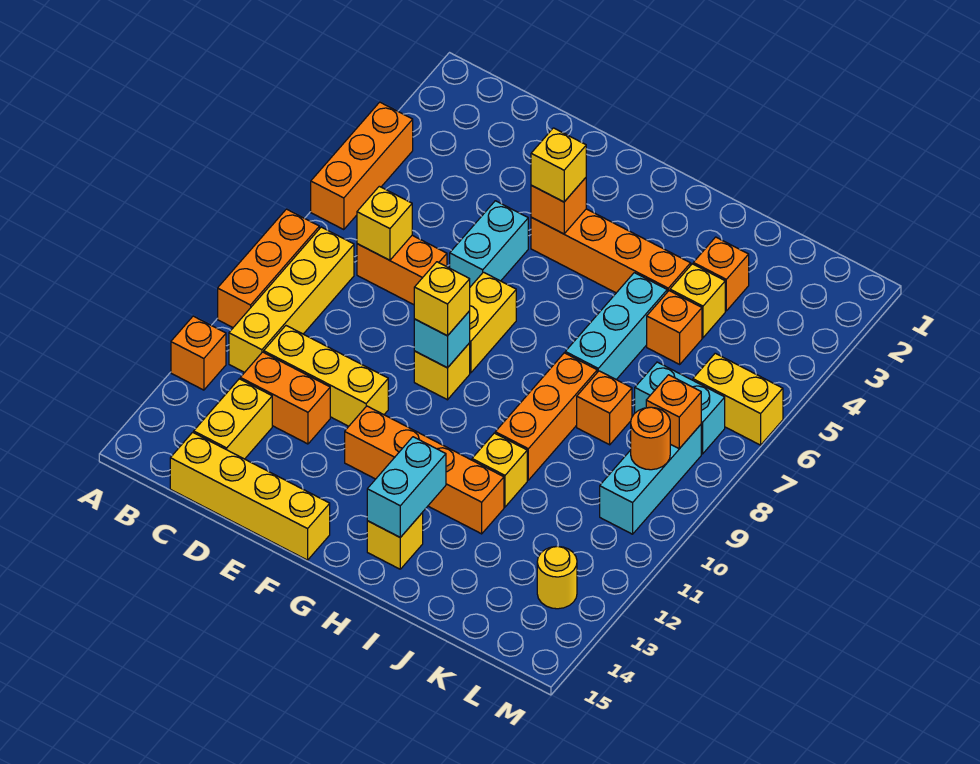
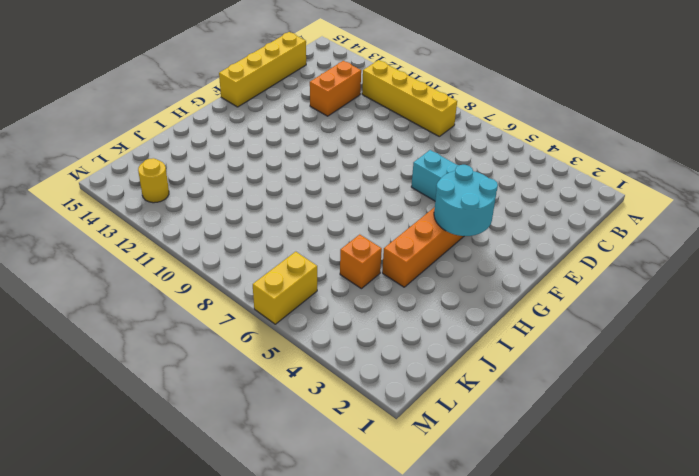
cyan 2x2 round brick [434,165,498,236] -> orange 1x1 brick [531,178,586,234]
none -> orange 1x3 brick [311,102,413,230]
none -> orange 1x3 brick [218,209,319,327]
none -> orange 1x1 brick [171,316,226,390]
none -> orange 1x2 brick [357,235,447,305]

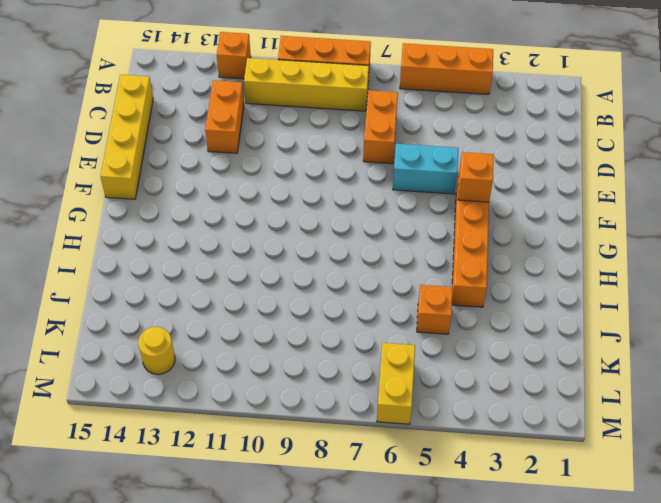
none -> yellow 1x3 brick [264,326,388,426]
none -> yellow 1x2 brick [194,379,272,459]
none -> yellow 1x2 brick [470,272,516,373]
none -> yellow 1x1 brick [414,343,470,400]

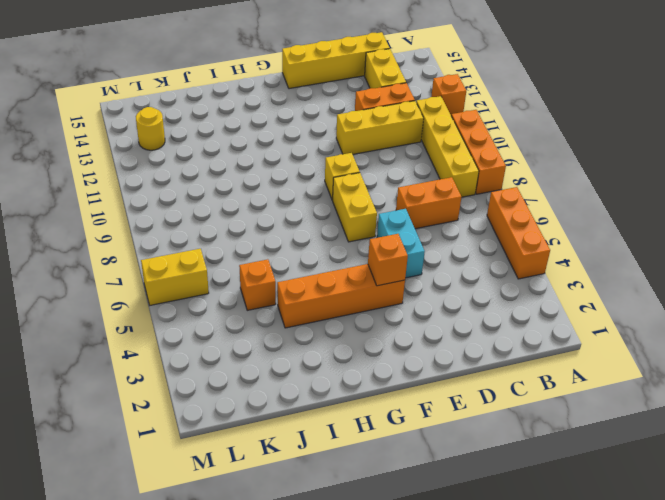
none -> orange 1x4 brick [345,406,504,534]
none -> yellow 1x1 brick [367,513,423,569]
none -> cyan 1x3 brick [565,273,667,380]
none -> orange 1x3 brick [495,353,597,480]

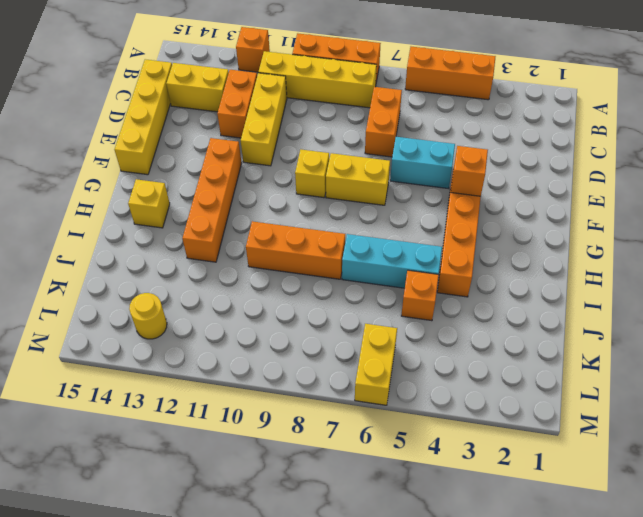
none -> yellow 1x1 brick [472,433,527,507]
none -> orange 1x1 brick [693,237,749,311]
none -> yellow 1x1 brick [670,264,725,338]
none -> orange 1x1 brick [577,371,632,445]

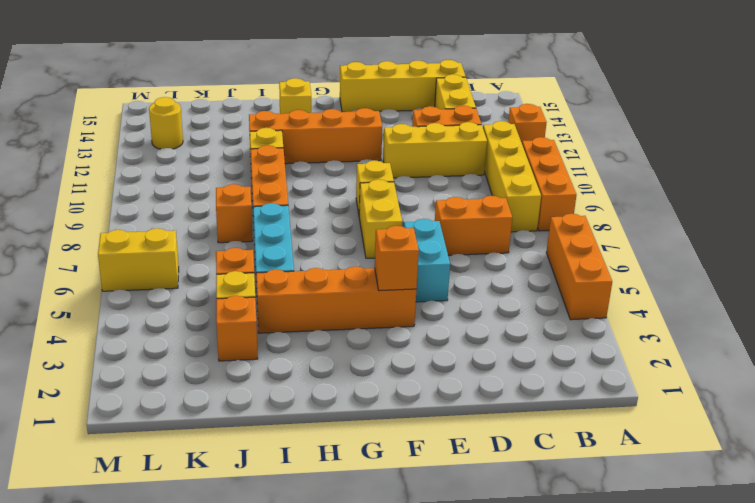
none -> cyan 1x2 brick [635,362,725,454]
none -> cyan 1x3 brick [600,425,701,534]
none -> yellow 1x1 brick [357,186,412,260]
none -> cyan 1x1 brick [414,311,470,368]

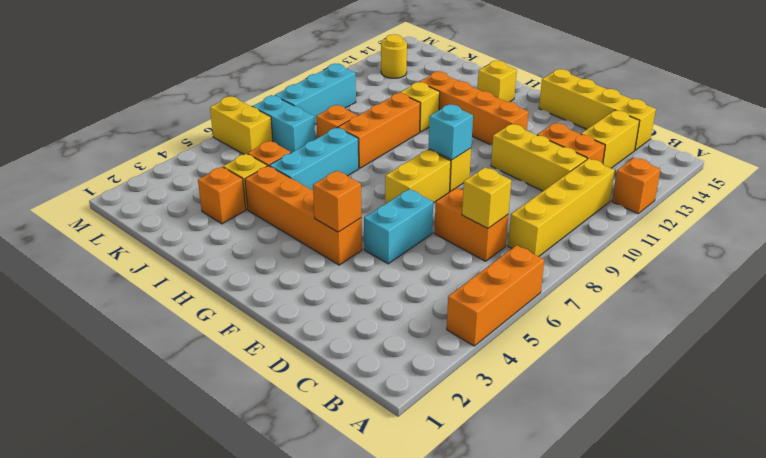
none -> orange 1x3 brick [218,209,319,327]
none -> cyan 1x2 brick [367,437,446,537]
none -> orange 1x1 brick [646,375,701,449]
none -> orange 1x1 round brick [631,407,670,470]

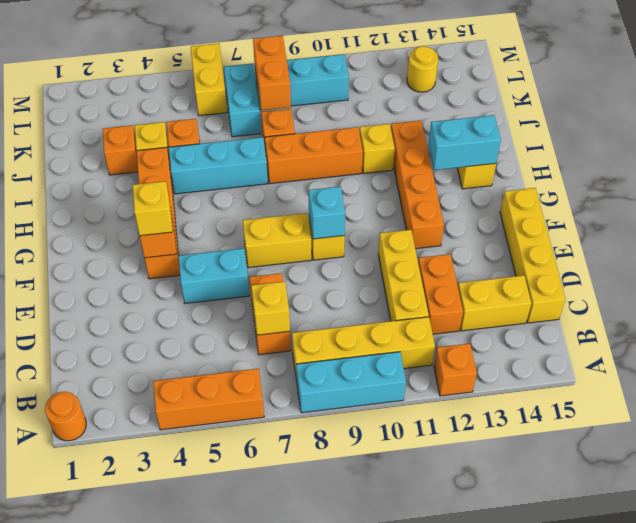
orange 1x1 round brick [45,392,86,441] -> orange 1x1 round brick moved to [631,407,670,470]
cyan 1x3 brick [296,352,406,413] -> orange 1x3 brick [218,209,319,327]
orange 1x2 brick [253,36,291,110] -> orange 1x1 brick [646,375,701,449]
none -> yellow 1x1 brick [414,262,470,336]

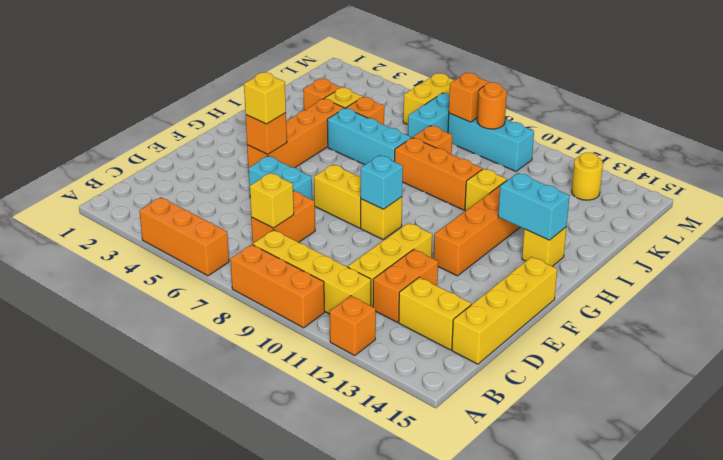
none -> yellow 1x1 brick [414,262,470,336]

